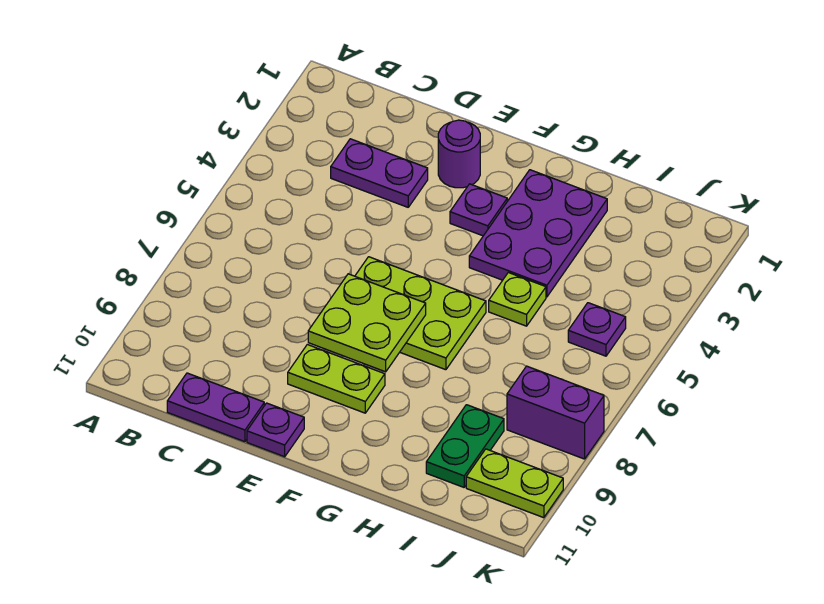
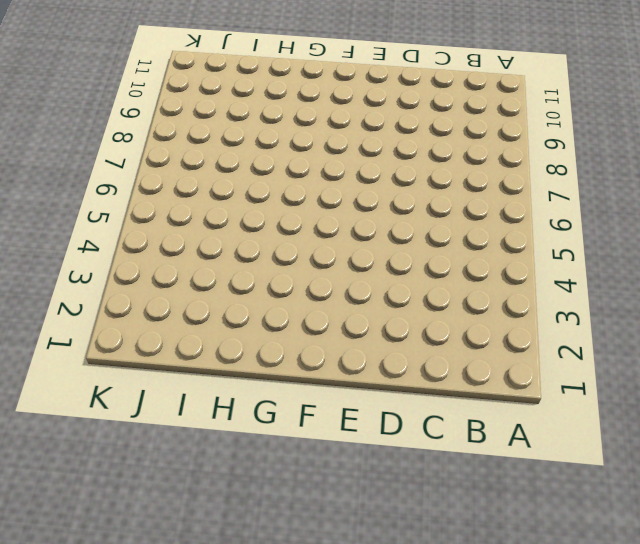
none -> purple 1x2 plate [331,139,428,207]
none -> purple 1x2 plate [167,373,264,442]
none -> purple 1x1 round brick [438,120,480,188]

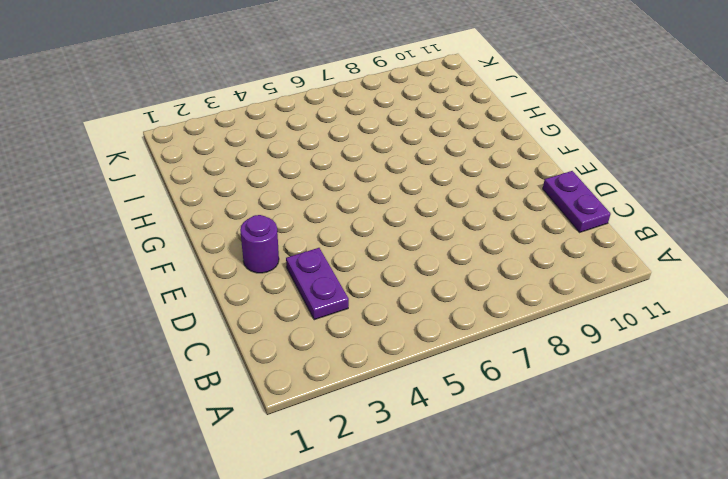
none -> lime 2x3 plate [355,257,486,370]
none -> lime 1x2 plate [288,345,385,413]
none -> purple 1x1 plate [247,403,304,457]

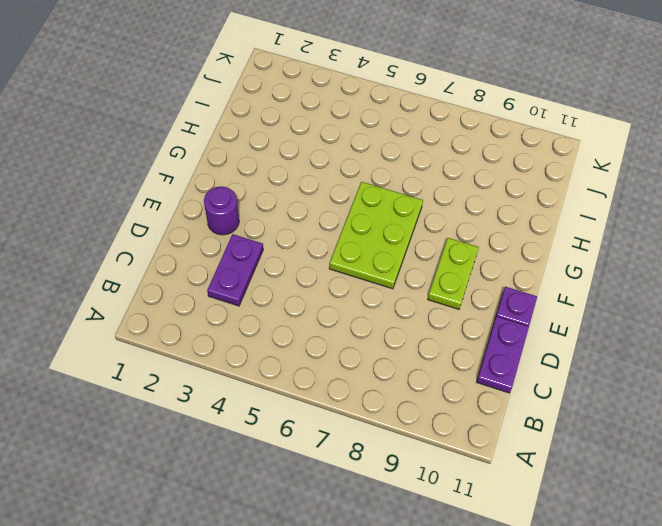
none -> purple 1x1 plate [450,184,507,236]
none -> purple 2x3 plate [469,170,607,297]
none -> lime 1x1 plate [489,273,546,326]

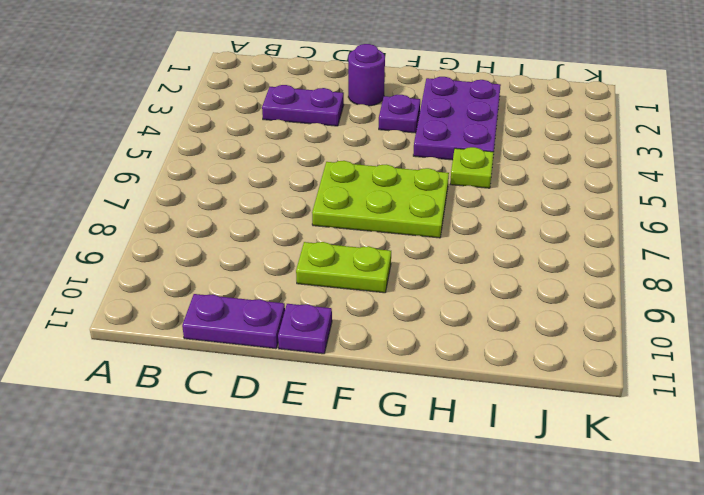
none -> green 1x2 plate [426,405,504,487]
none -> purple 1x1 plate [568,303,626,356]
none -> purple 1x2 brick [507,366,604,459]

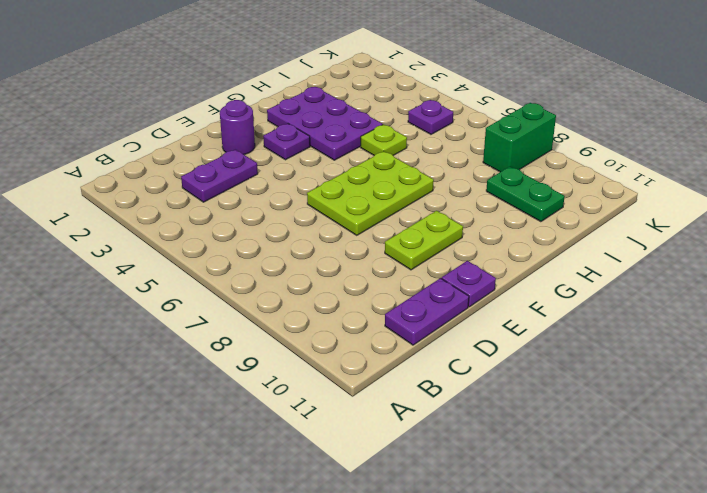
green 1x2 brick [483,103,556,172] -> purple 1x2 brick [507,366,604,459]
none -> lime 1x2 plate [466,449,563,518]
none -> lime 2x2 plate [308,274,426,372]

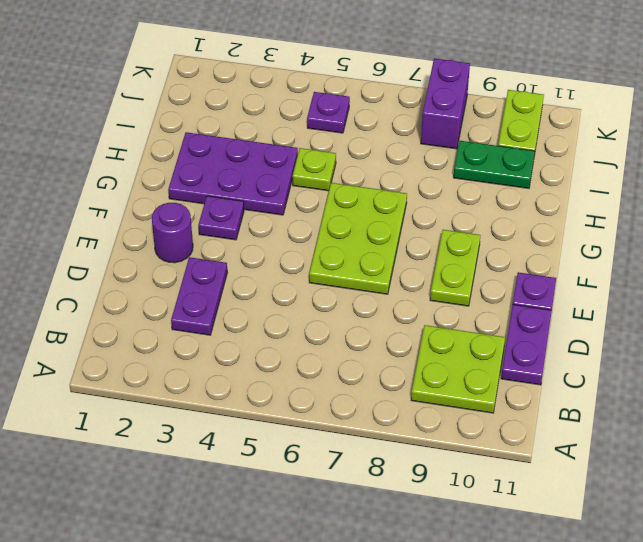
lime 2x2 plate [411,325,505,413] -> lime 2x2 plate moved to [308,274,426,372]

